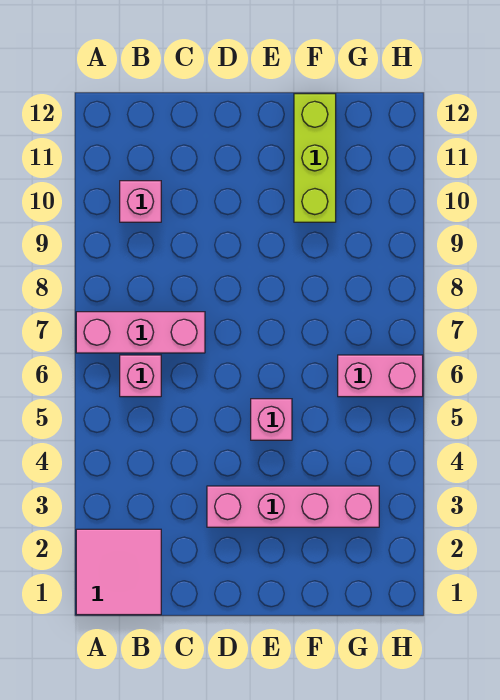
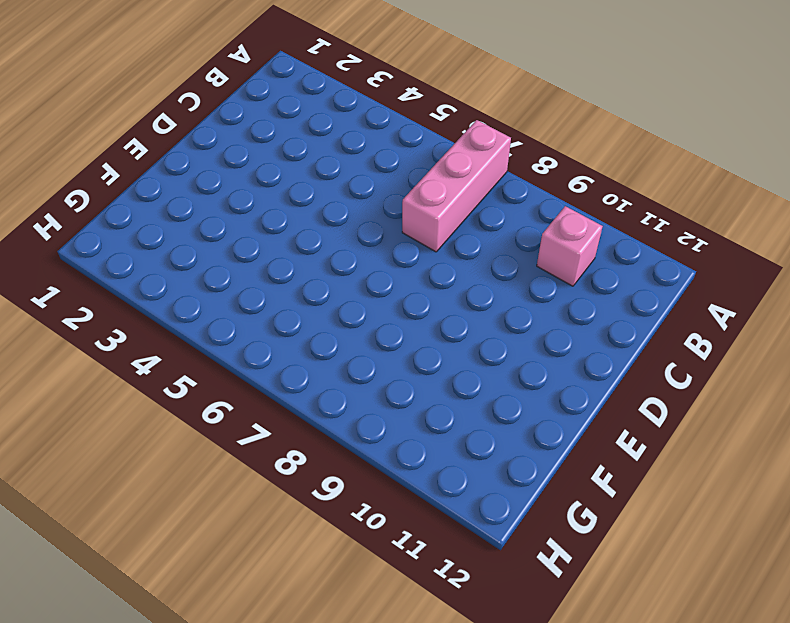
none -> pink 2x2 tile [76,529,161,615]
none -> pink 1x1 brick [120,355,161,397]

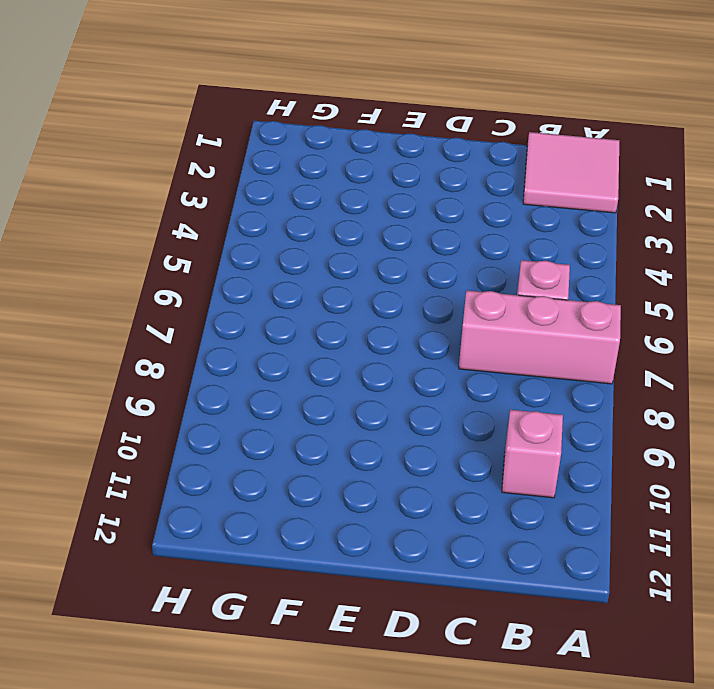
none -> pink 1x4 brick [207,486,379,527]
none -> pink 1x1 brick [251,399,292,440]

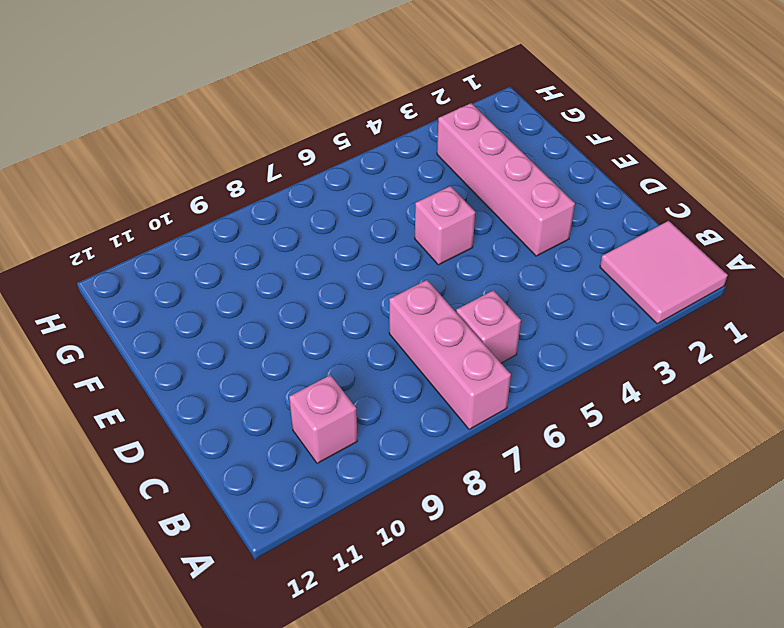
none -> lime 1x3 brick [294,94,336,222]
none -> pink 1x2 brick [338,355,423,397]

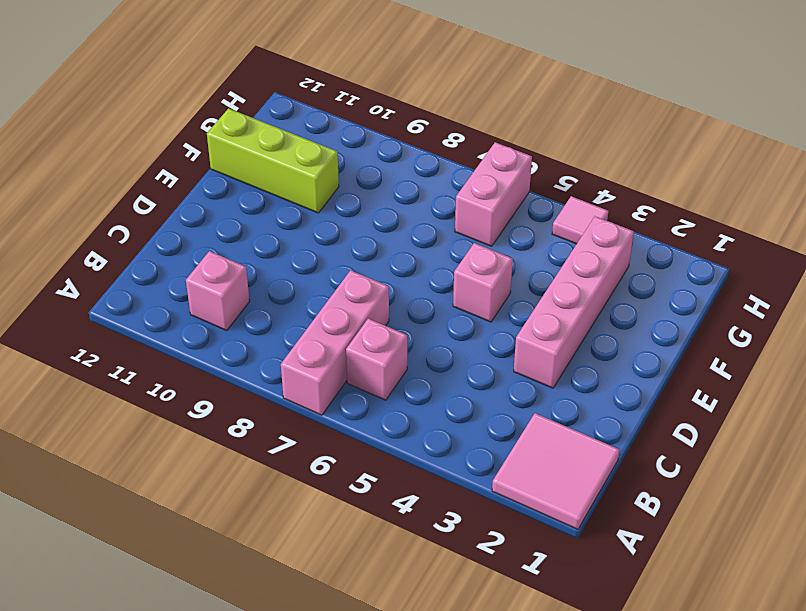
pink 1x1 tile [552,196,608,244] -> none

